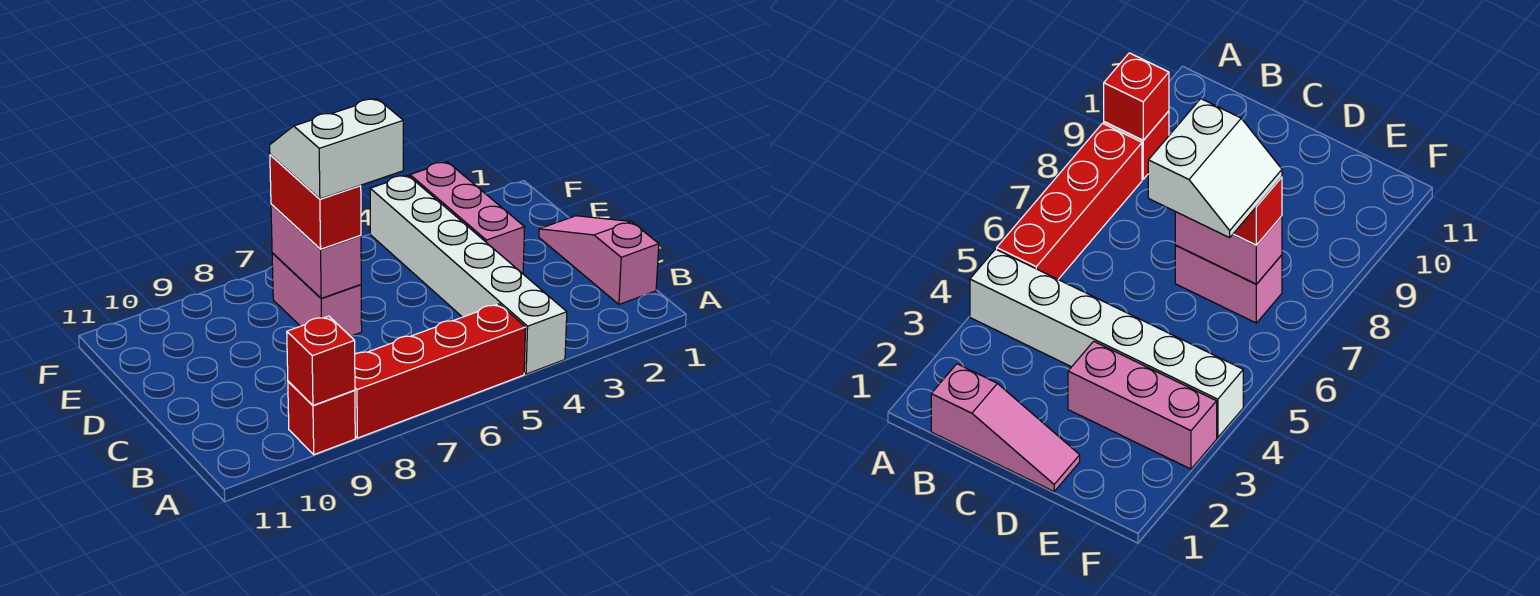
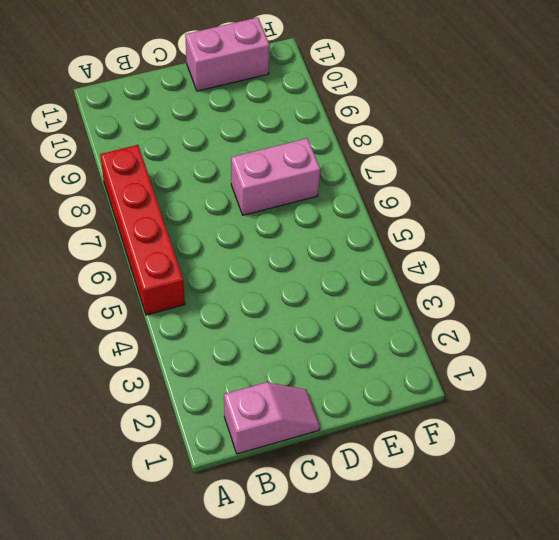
pink 1x2 slope [224,382,320,454] -> pink 1x3 slope [539,216,659,304]
pink 1x2 brick [185,18,270,91] -> pink 1x2 brick moved to [271,205,361,298]
none -> white 1x6 brick [370,175,567,374]
none -> red 1x1 brick [288,381,355,455]

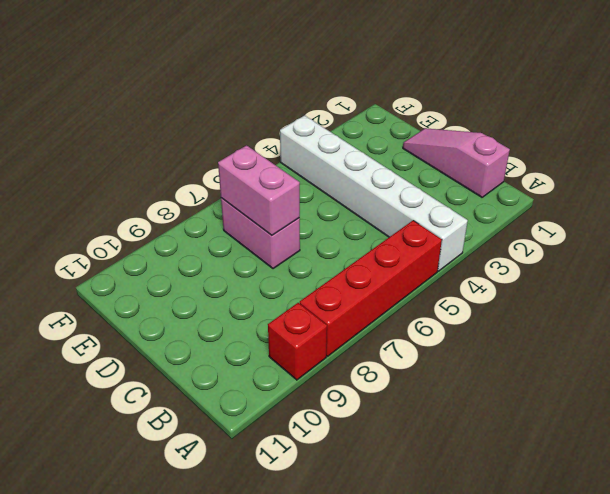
none -> pink 1x3 brick [410,162,525,274]
none -> red 1x1 brick [287,316,355,405]

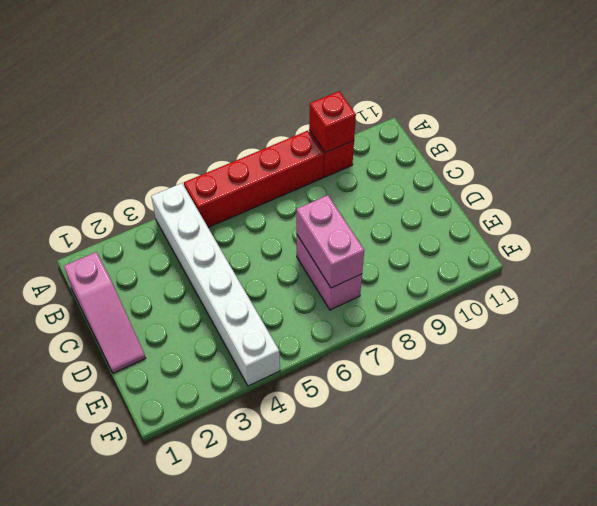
none -> pink 1x3 brick [410,162,525,274]
none -> red 1x2 brick [270,155,361,249]

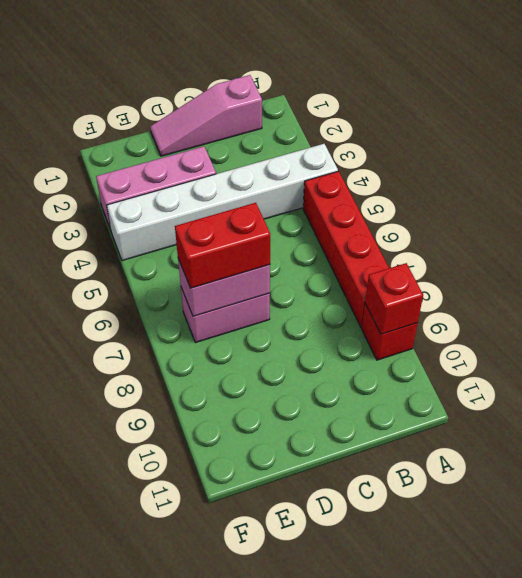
none -> white 2x2 slope [270,99,403,199]

